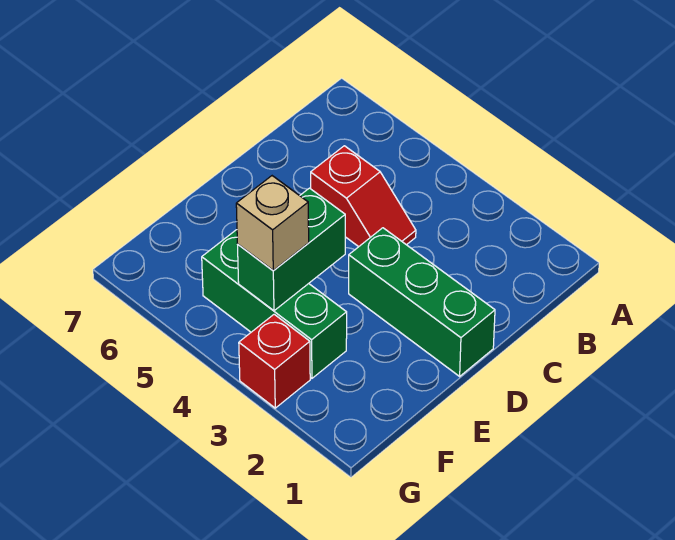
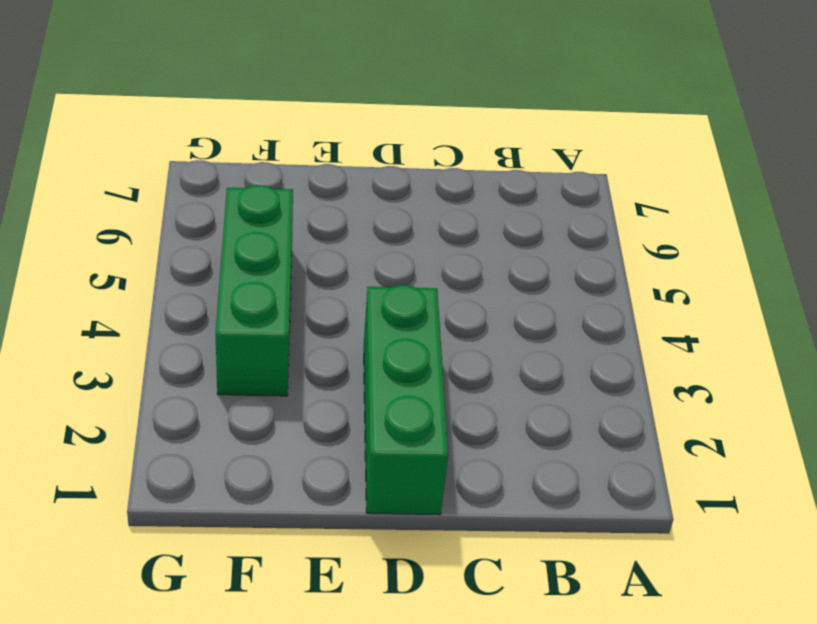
none -> red 1x2 slope [311,146,416,247]
none -> red 1x1 brick [239,314,310,408]

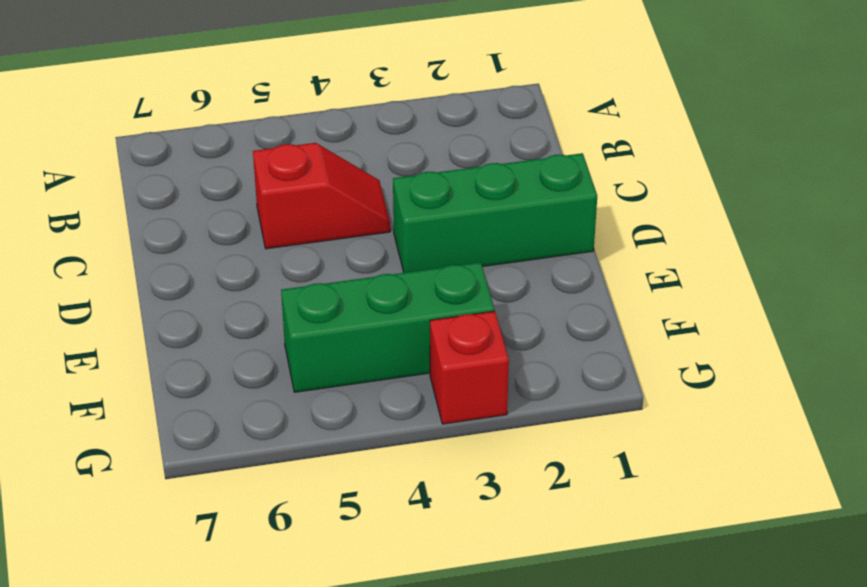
none -> green 1x2 brick [238,188,345,311]
none -> tan 1x1 brick [236,176,309,271]

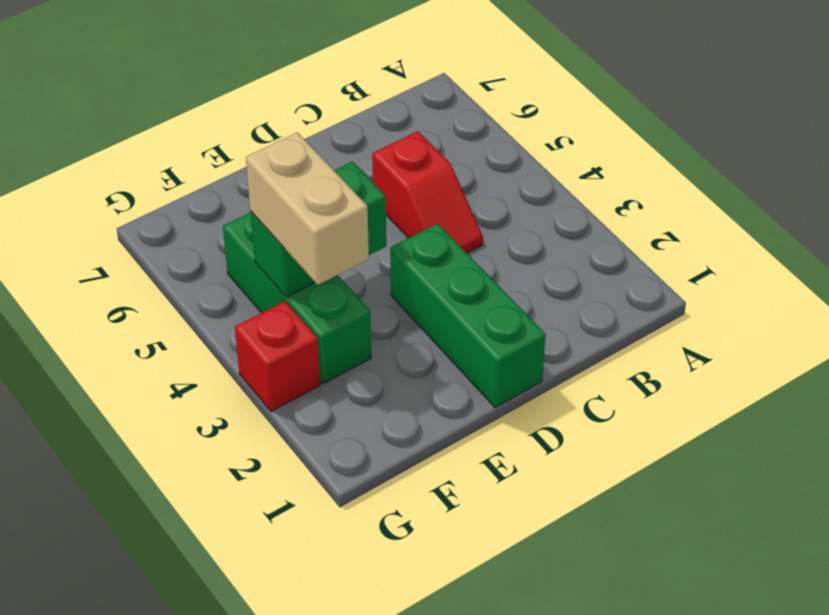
tan 1x2 brick [246,132,369,285] -> tan 1x1 brick [236,176,309,271]

